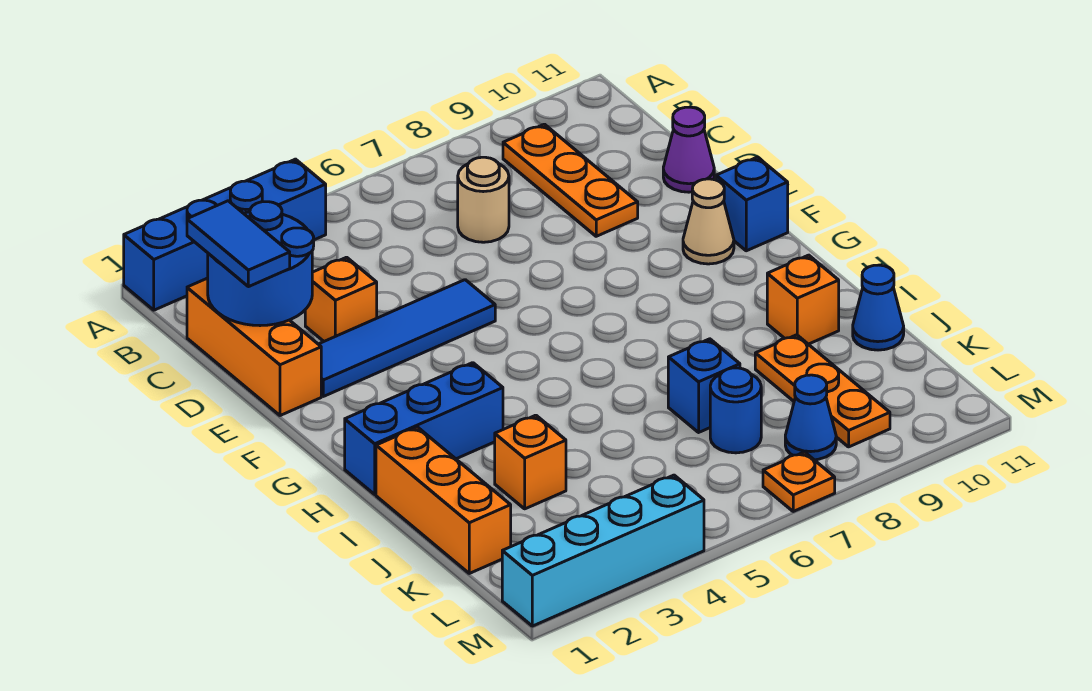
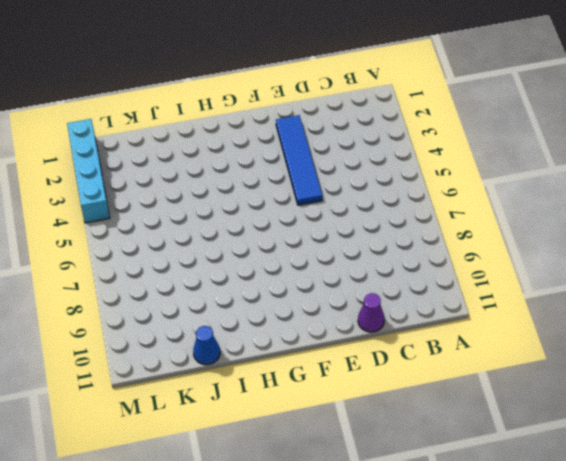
none -> blue 1x4 brick [124,159,326,310]
none -> orange 1x3 plate [503,124,638,236]
none -> orange 1x3 brick [187,278,321,416]

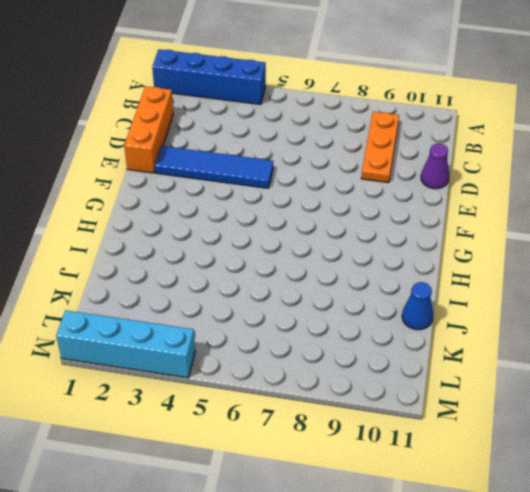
none -> tan 1x1 round brick [458,157,509,242]
none -> orange 1x1 brick [305,257,377,341]
none -> tan 1x1 cone [683,179,734,264]

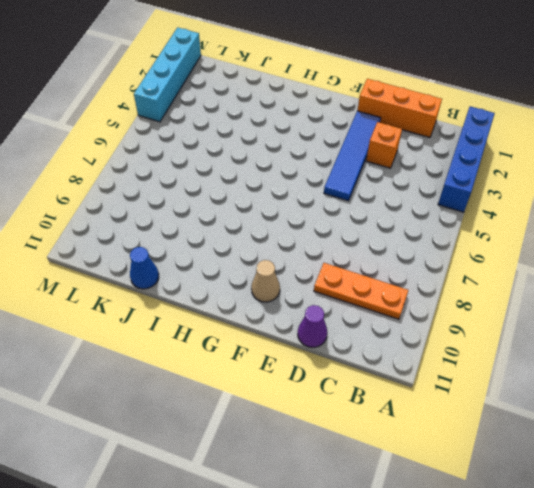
none -> tan 1x1 round brick [458,157,509,242]
none -> blue 1x1 brick [716,157,788,251]
none -> blue 1x3 brick [345,363,503,494]

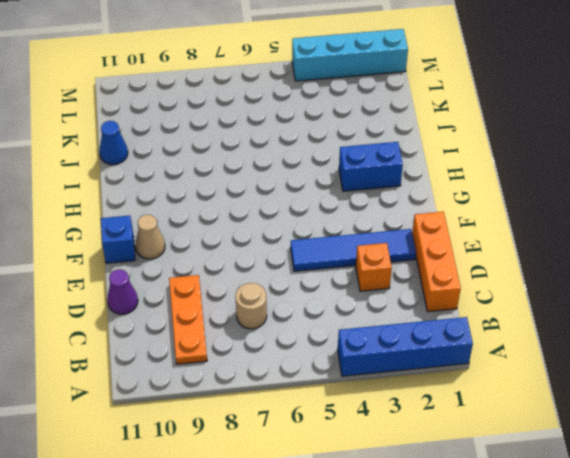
blue 1x2 brick [339,142,403,191] -> blue 1x3 brick [345,363,503,494]
none -> orange 1x3 brick [376,427,511,573]
none -> orange 1x1 brick [767,255,839,344]
none -> orange 1x1 brick [495,415,566,509]

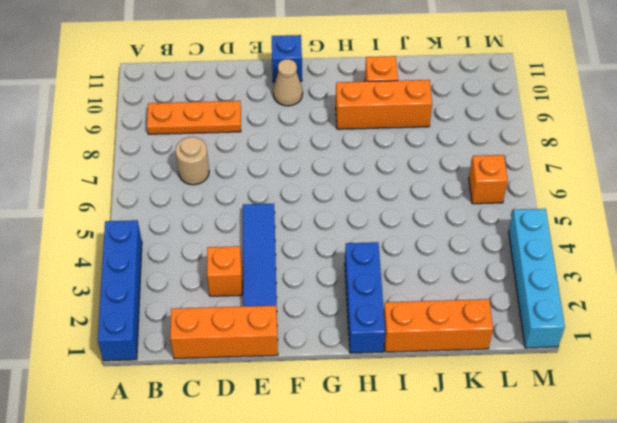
orange 1x3 brick [336,80,432,129] -> orange 1x3 plate [755,335,890,447]
orange 1x1 brick [469,155,508,204] -> orange 1x1 brick moved to [495,415,566,509]
none -> purple 1x1 cone [663,107,714,192]
none -> blue 1x1 brick [668,339,740,432]
none -> blue 1x1 cone [853,265,904,350]

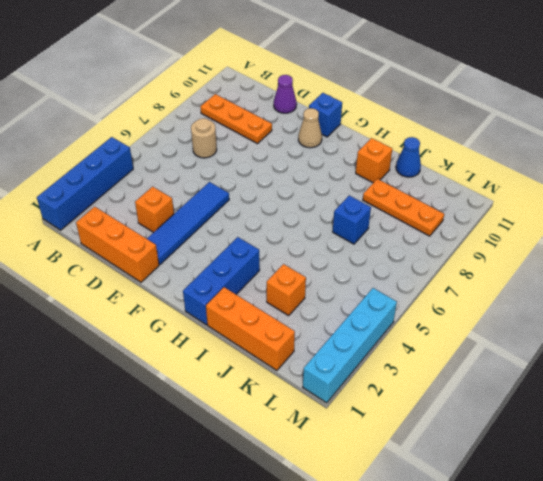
none -> blue 1x1 round brick [710,368,761,453]
none -> blue 1x1 cone [785,375,836,460]
none -> orange 1x1 plate [763,452,835,511]

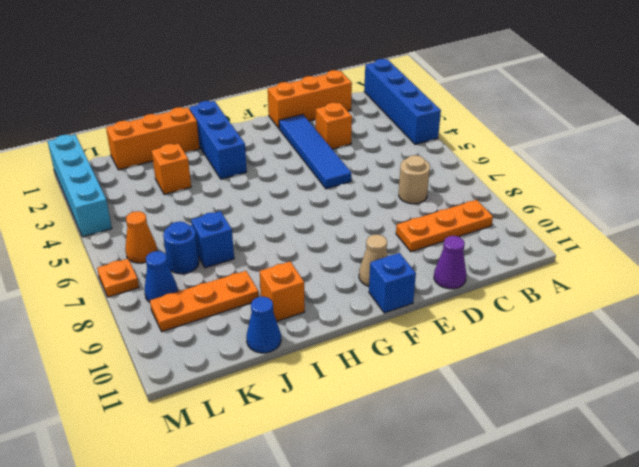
orange 1x1 cone [125,211,157,263] -> none
none -> blue 2x2 round brick [208,202,314,326]
none -> blue 1x2 tile [187,201,290,287]

